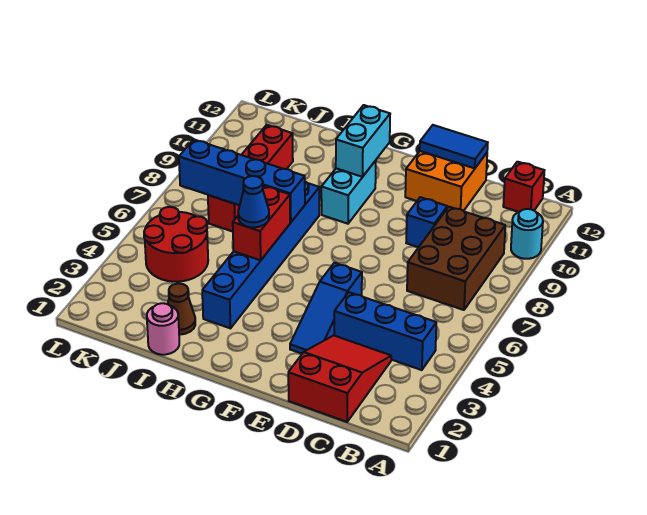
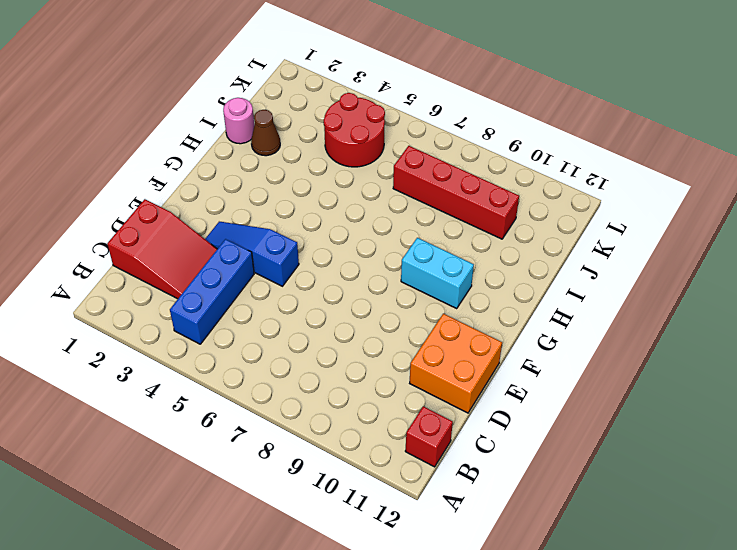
none -> cyan 1x1 round brick [511,209,543,259]
none -> brown 2x3 brick [407,207,505,310]
none -> blue 1x1 brick [406,197,447,247]

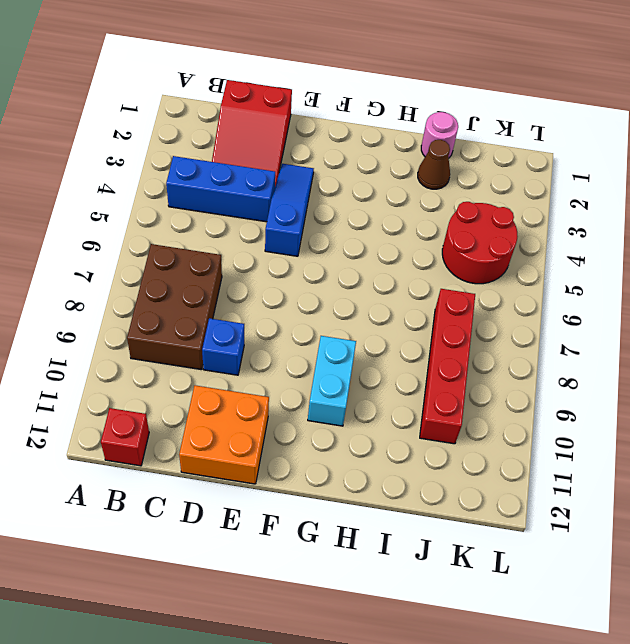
none -> cyan 1x1 round brick [511,209,543,259]
none -> blue 1x6 brick [202,182,319,328]
none -> blue 1x2 tile [420,125,488,168]

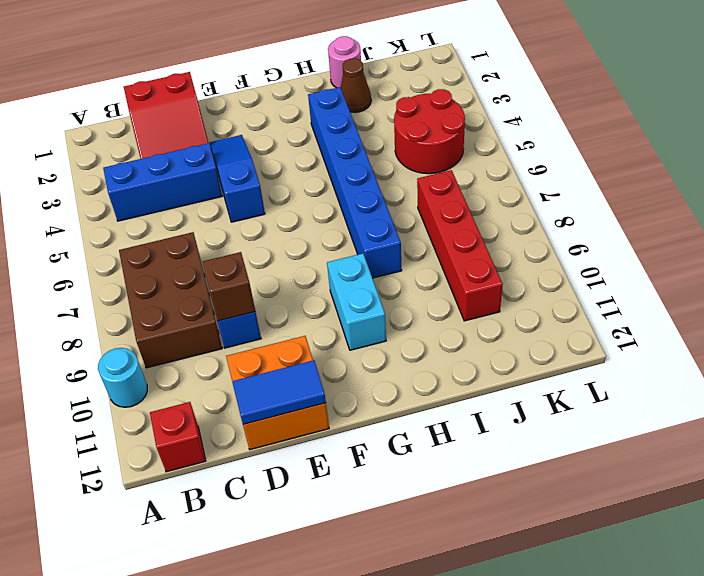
brown 1x1 brick [203,252,255,321] -> none
none -> cyan 1x2 brick [336,105,390,177]
none -> red 1x2 brick [233,186,290,260]
none -> blue 1x4 brick [179,139,305,222]

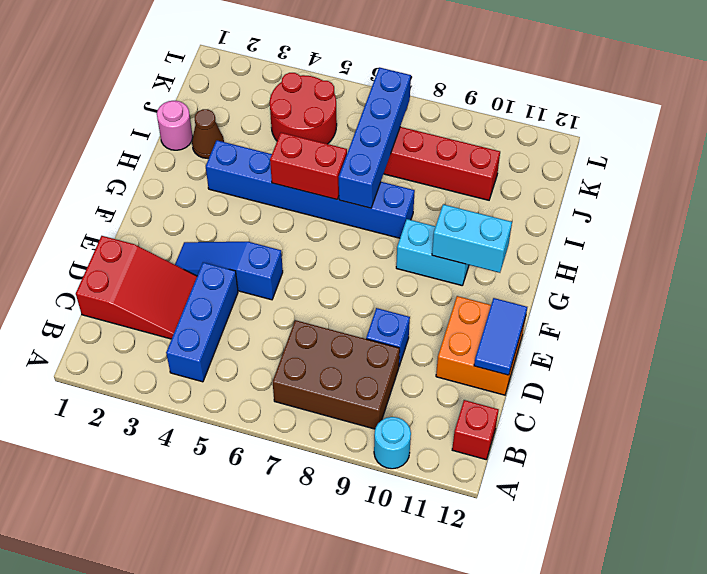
none -> blue 1x1 cone [238,176,269,227]

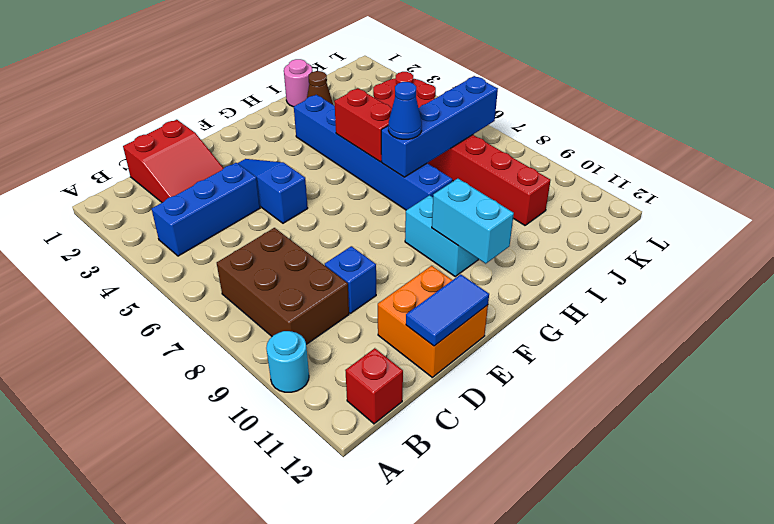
blue 1x1 cone [388,82,422,139] -> blue 1x1 cone moved to [238,176,269,227]

